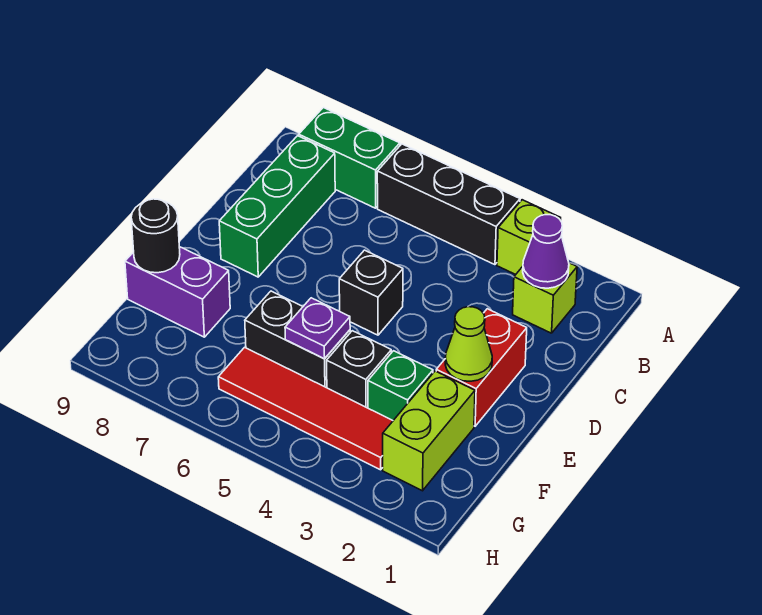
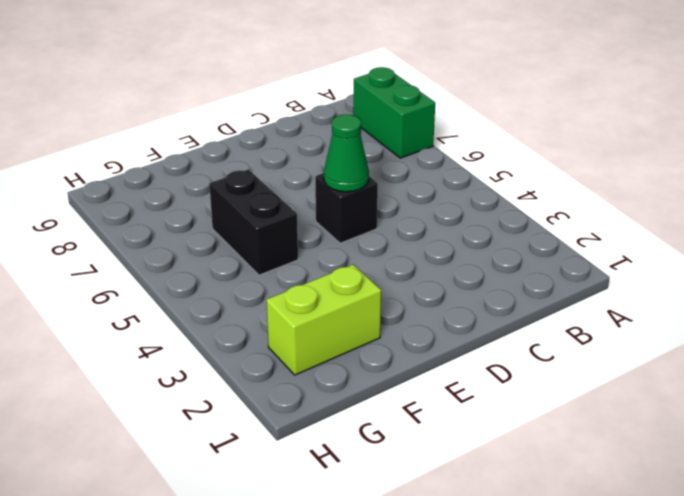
green 1x1 cone [324,115,369,192] -> none
none -> lime 1x1 brick [497,200,561,275]
none -> black 1x3 brick [377,144,520,265]
none -> lime 1x1 brick [513,263,577,333]

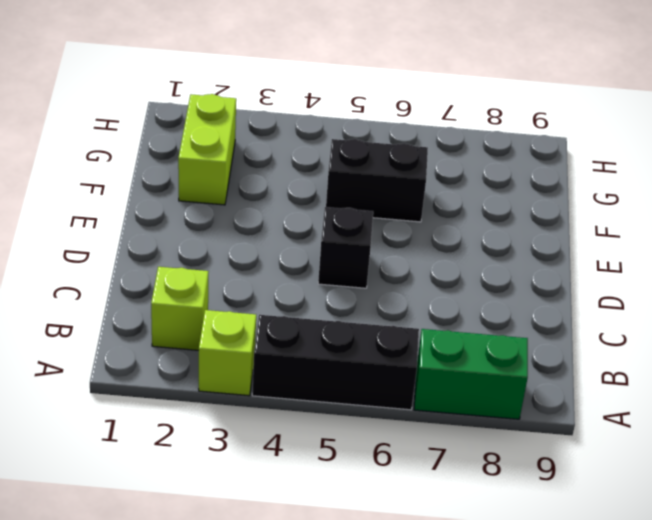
none -> green 1x3 brick [219,136,335,277]
none -> red 1x2 brick [436,309,527,426]
none -> green 1x1 brick [368,351,433,420]

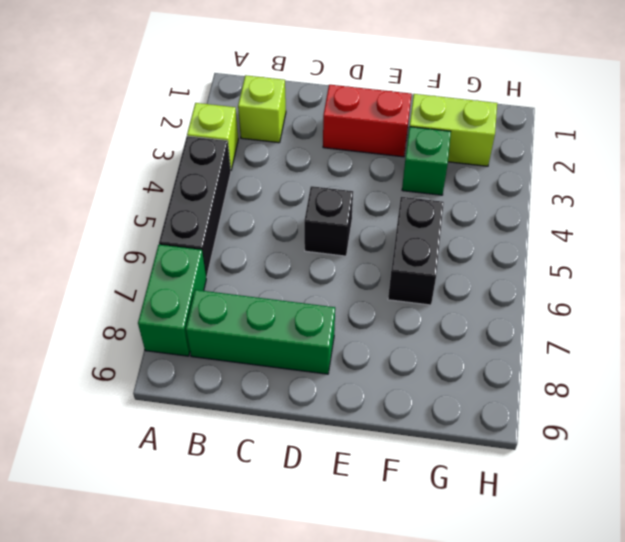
none -> black 1x1 brick [327,331,391,408]
none -> purple 1x2 brick [125,247,230,337]
none -> red 1x4 tile [218,347,393,470]

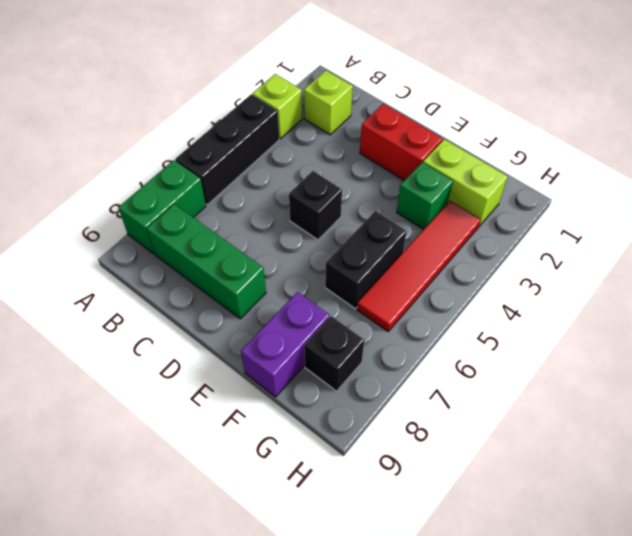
black 1x1 brick [304,316,364,391] -> black 1x1 brick moved to [327,331,391,408]
none -> purple 1x1 cone [523,215,569,288]
none -> lime 1x1 cone [445,307,492,381]
none -> purple 1x1 plate [285,298,350,359]

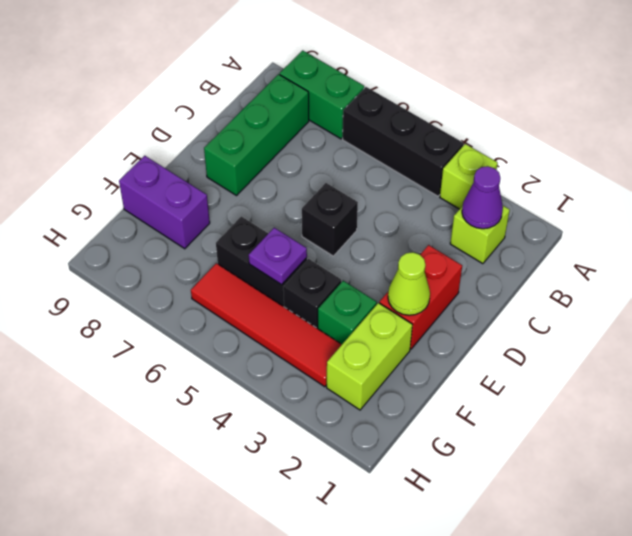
none -> black 1x1 round brick [131,199,180,273]

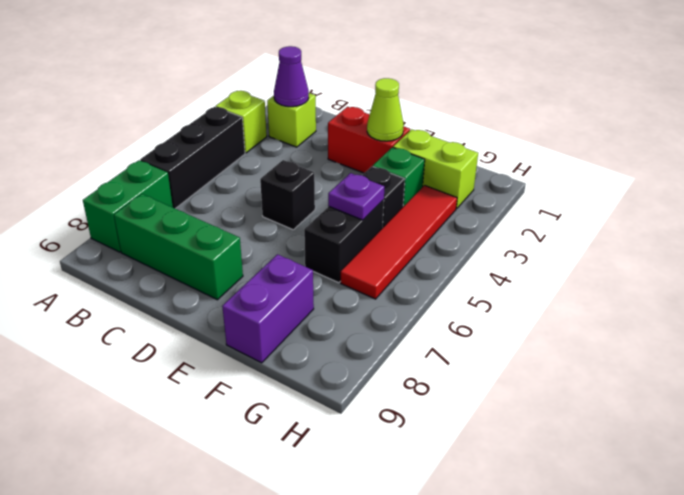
none -> black 1x1 round brick [131,199,180,273]

